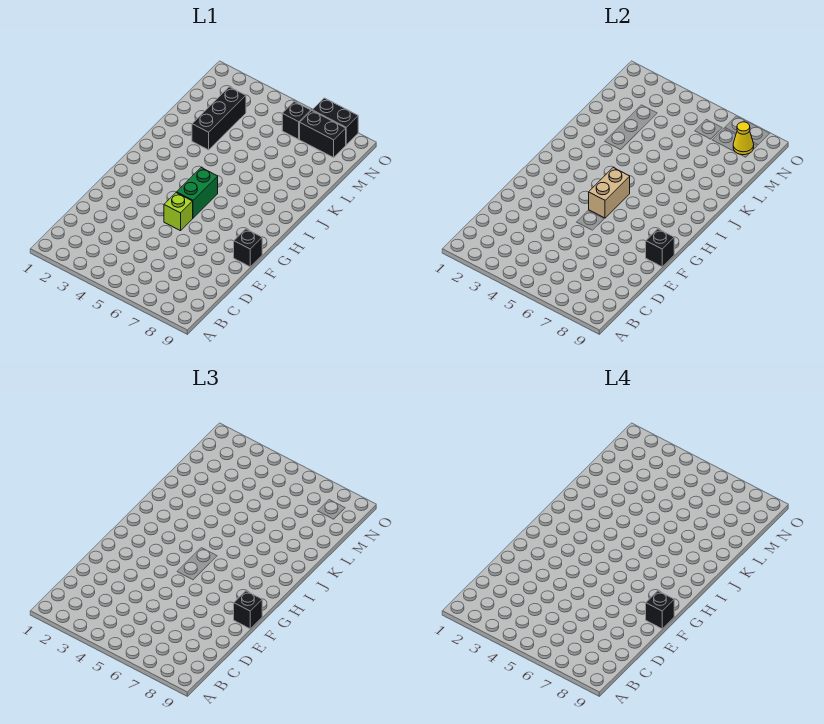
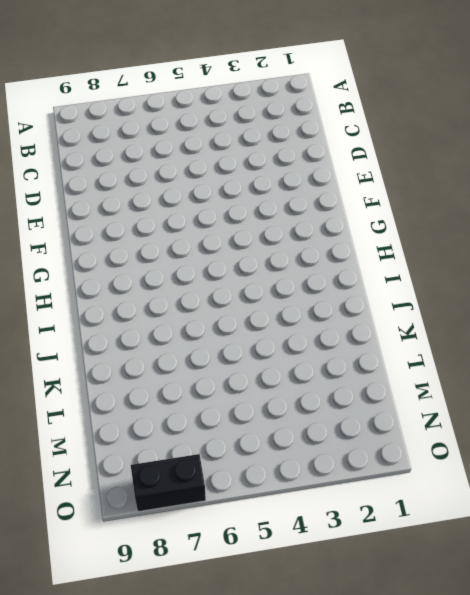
none -> lime 1x1 brick [164,193,193,231]
none -> black 1x1 brick [234,229,262,267]
none -> green 1x2 brick [177,168,218,218]

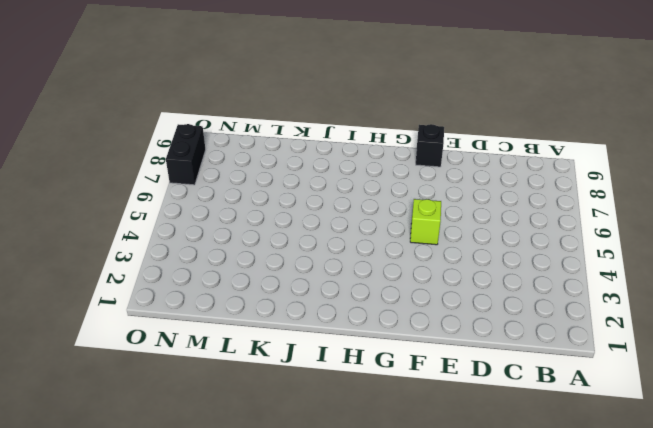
none -> green 1x2 brick [177,168,218,218]
none -> black 1x3 brick [192,87,246,150]
none -> black 1x1 brick [282,102,311,139]

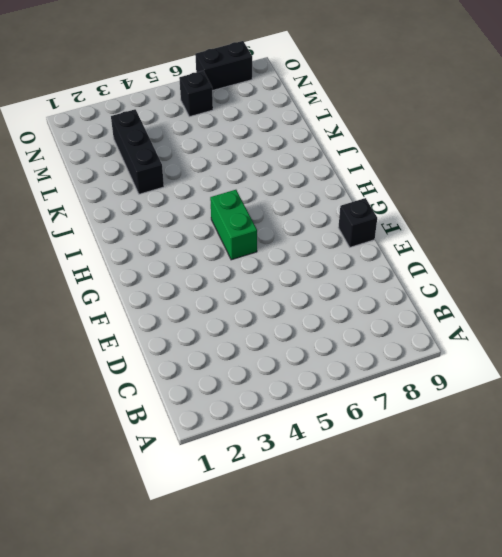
none -> lime 1x1 brick [164,193,193,231]
none -> black 1x2 brick [300,111,346,157]
none -> black 1x1 brick [646,229,674,267]

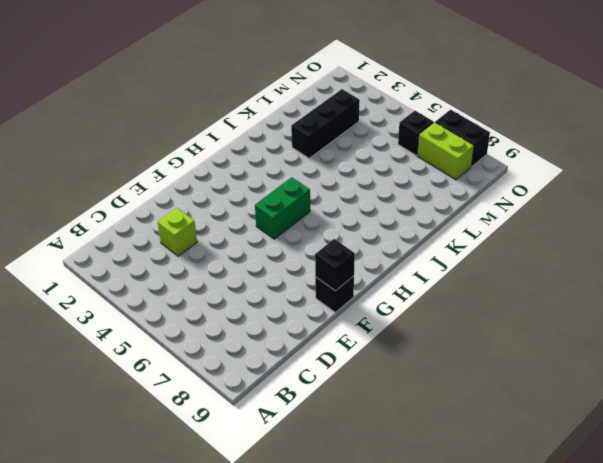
lime 1x1 brick [158,208,197,256] -> lime 1x1 brick moved to [164,193,193,231]
lime 1x2 brick [417,122,474,180] -> black 1x2 brick [300,111,346,157]
none -> tan 1x2 brick [589,168,630,218]
none -> yellow 1x1 cone [733,122,754,155]
none -> black 1x1 brick [234,591,262,629]

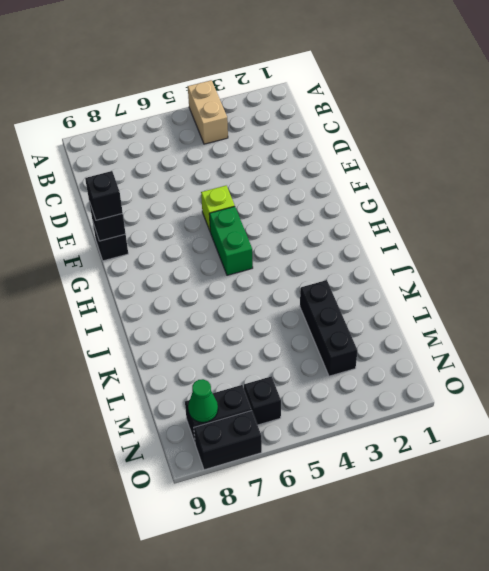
tan 1x2 brick [188,80,228,144] -> tan 1x2 brick moved to [589,168,630,218]
green 1x1 cone [188,379,218,422] -> yellow 1x1 cone [733,122,754,155]
none -> black 1x1 brick [646,591,674,629]

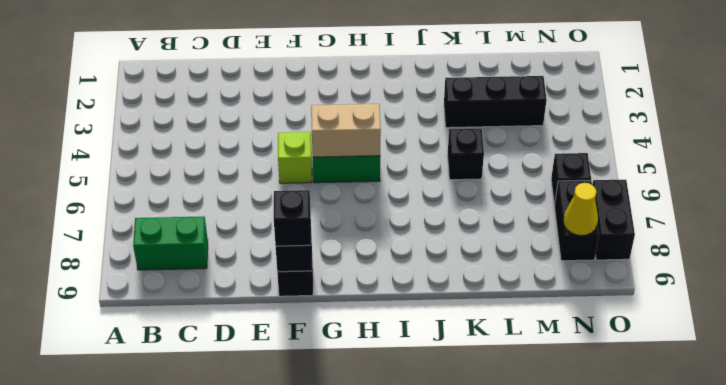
green 1x2 brick [133,217,208,270] -> none
black 1x1 brick [448,129,484,180] -> black 1x1 brick moved to [646,591,674,629]

